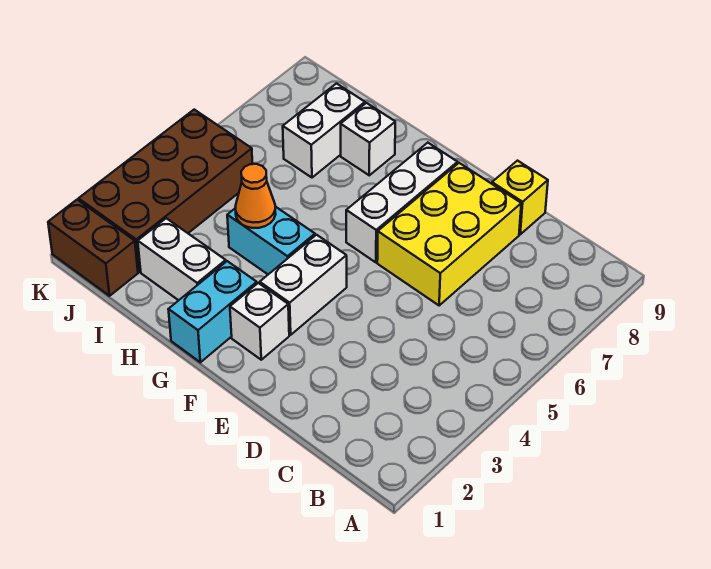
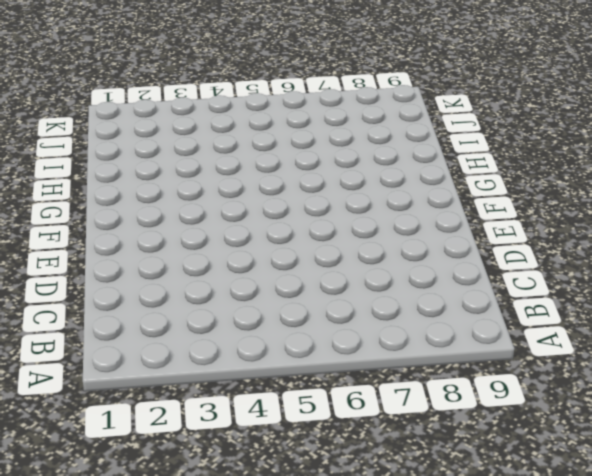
none -> yellow 2x3 brick [377,163,521,305]
none -> yellow 1x1 brick [492,161,548,234]
none -> white 1x1 brick [230,283,289,360]

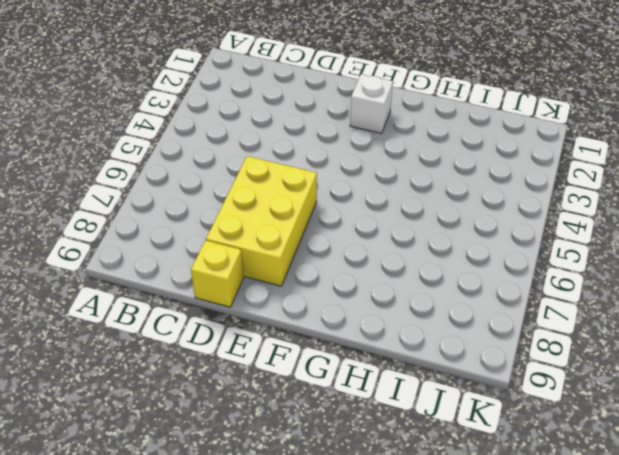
none -> white 1x2 brick [260,235,347,335]
none -> white 1x3 brick [346,143,458,262]
none -> cyan 1x2 brick [168,261,257,362]

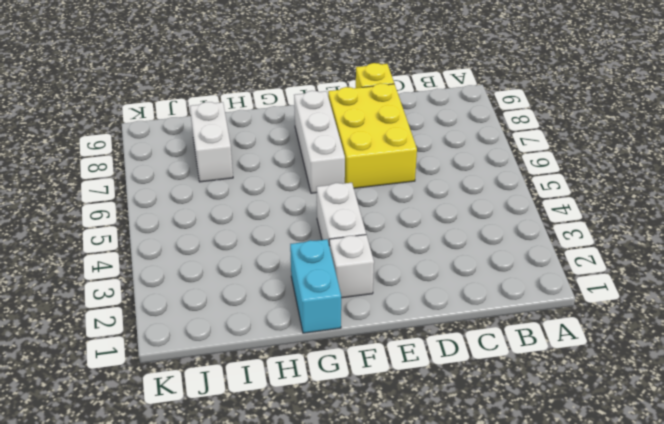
none -> cyan 1x2 brick [227,207,315,274]
none -> white 1x2 brick [138,218,226,300]
none -> white 1x1 brick [341,103,395,175]

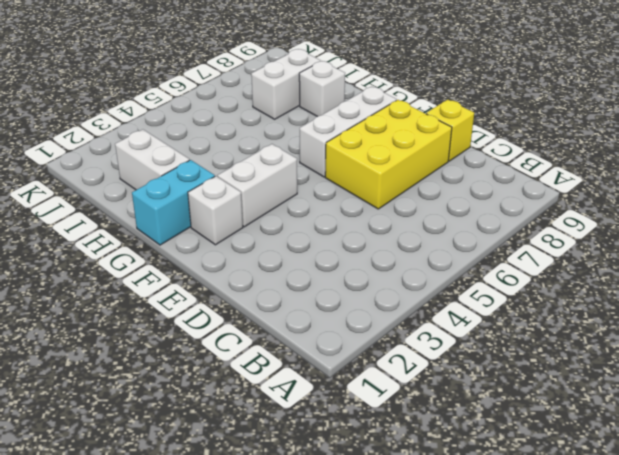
none -> cyan 1x2 brick [227,207,315,274]
none -> brown 1x2 brick [48,200,138,296]
none -> brown 2x4 brick [79,110,253,272]

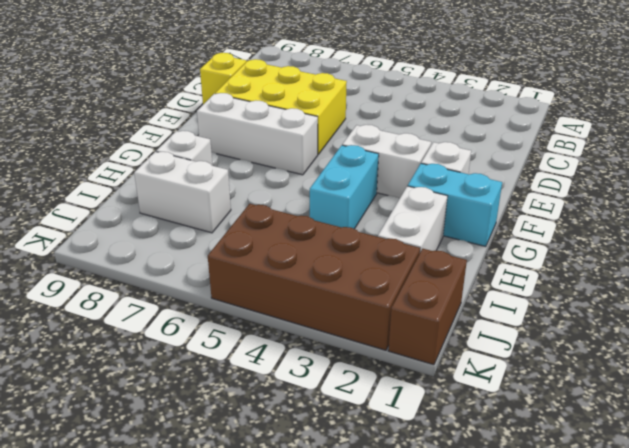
none -> orange 1x1 cone [235,164,276,228]

